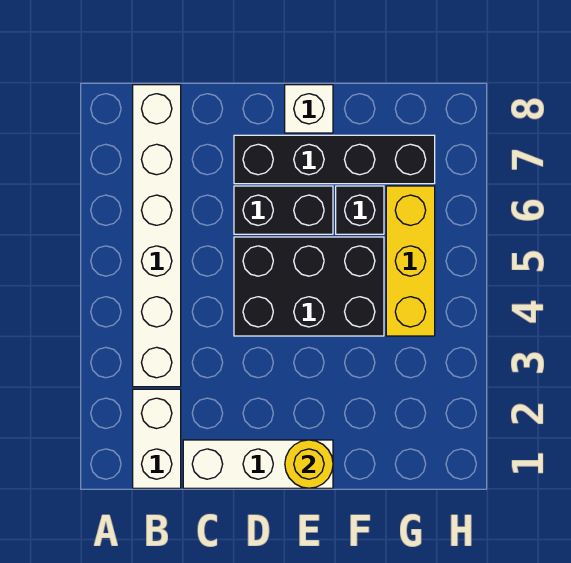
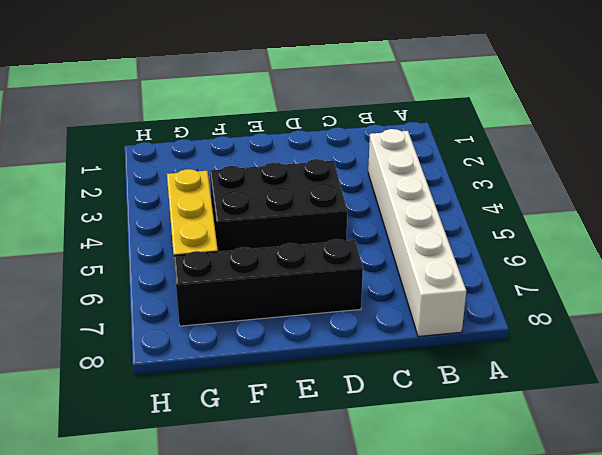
none -> white 1x2 brick [133,389,181,488]
none -> white 1x3 brick [183,440,333,488]

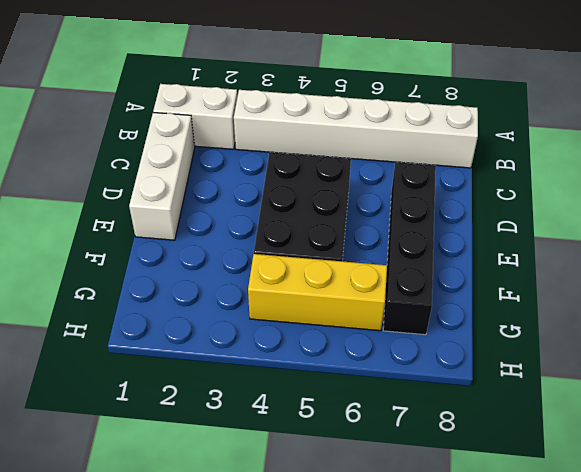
none -> black 1x2 brick [234,186,333,234]
none -> white 1x1 brick [285,85,333,133]

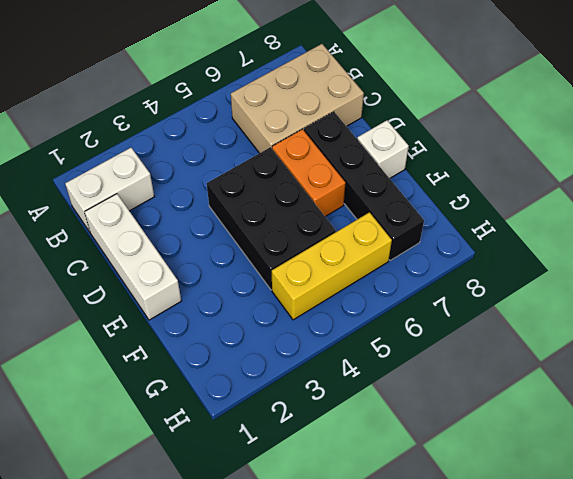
tan 2x3 brick [231,44,364,153] -> white 1x6 brick [133,85,181,387]
orange 1x2 brick [272,129,345,216] -> black 1x2 brick [234,186,333,234]
none -> black 1x1 brick [336,186,384,234]
none -> yellow 1x1 round brick [285,440,333,488]

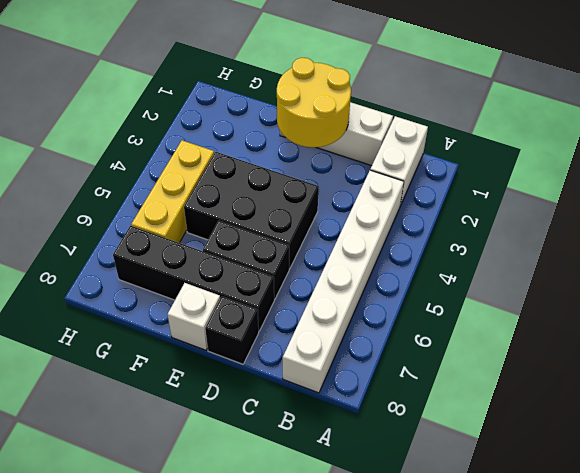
yellow 2x2 round brick [277,58,351,147] -> yellow 1x1 round brick [285,440,333,488]
black 1x1 brick [205,296,259,364] -> black 1x1 brick moved to [336,186,384,234]

